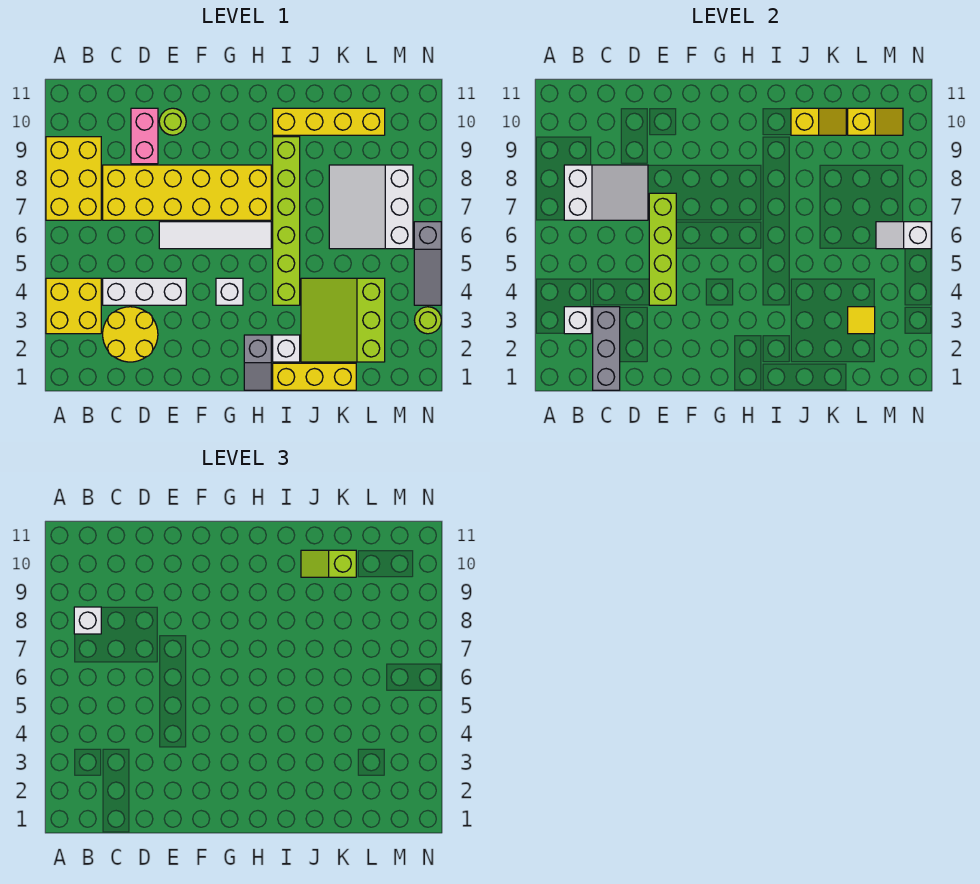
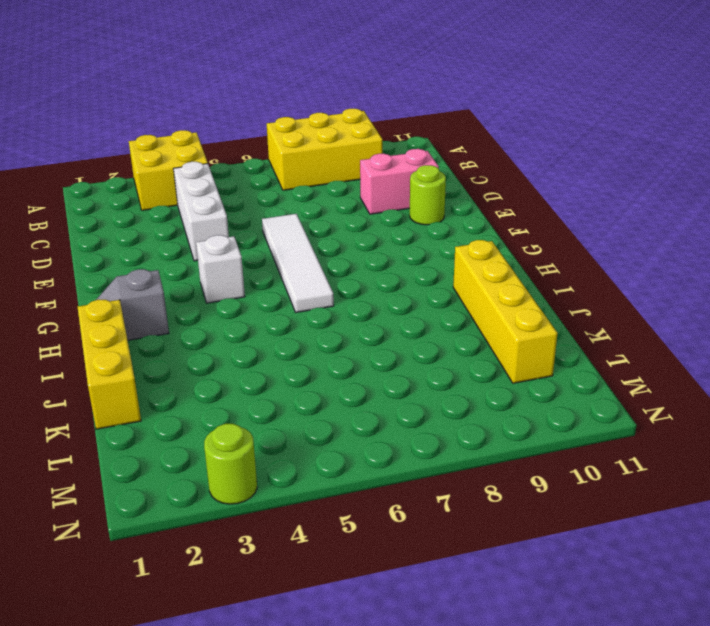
none -> yellow 2x2 round brick [103,307,158,362]
none -> yellow 2x6 brick [103,165,271,220]
none -> white 1x1 brick [273,335,300,362]

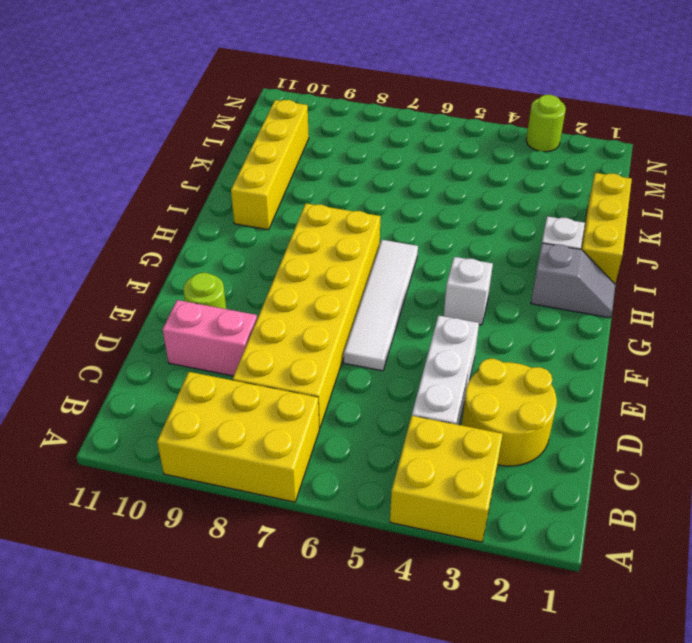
none -> lime 1x6 brick [273,137,300,305]
none -> lime 3x3 slope [301,278,385,362]
none -> white 3x3 slope [329,165,413,249]

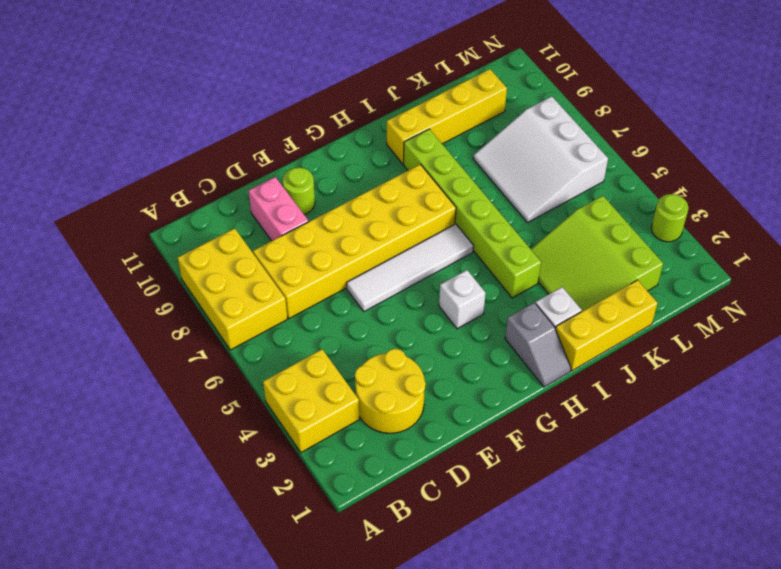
none -> white 1x3 brick [103,278,186,305]
none -> grey 1x3 slope [414,222,441,305]
none -> white 1x1 brick [564,307,591,334]

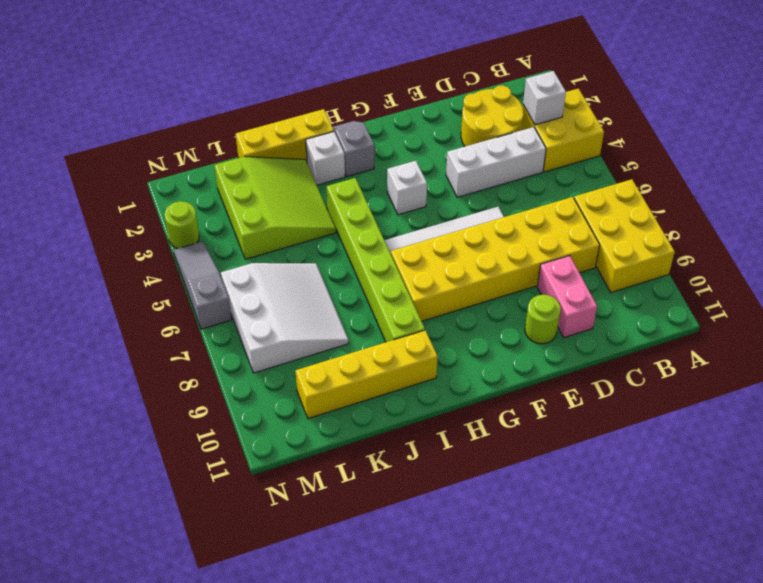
none -> white 2x3 slope [564,165,648,220]
none -> grey 1x3 brick [593,307,620,390]
none -> lime 1x4 brick [649,193,676,305]

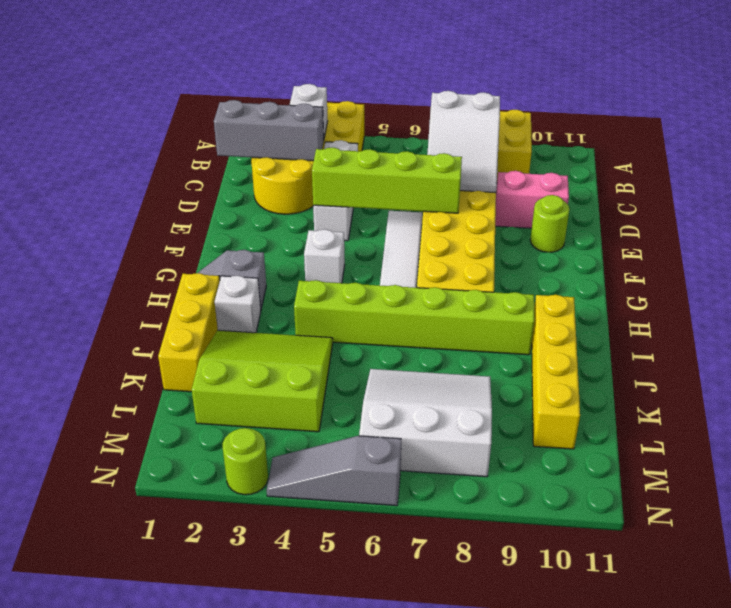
none -> yellow 1x2 slope [791,108,846,135]
none -> yellow 1x1 tile [848,307,875,334]
none -> yellow 1x2 slope [848,108,903,135]

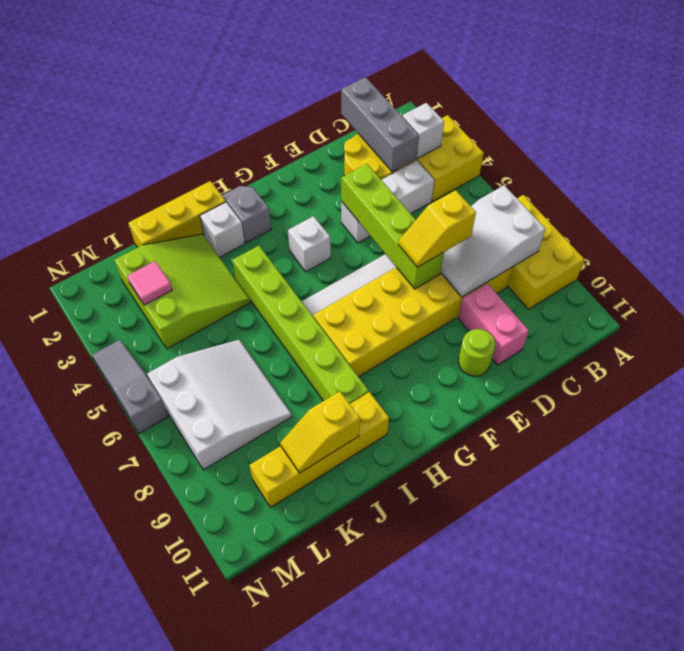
yellow 1x2 slope [398,190,476,267] -> yellow 1x2 slope moved to [848,108,903,135]
pink 1x1 tile [127,261,172,305] -> yellow 1x1 tile [848,307,875,334]
none -> lime 1x1 round brick [414,307,441,334]
none -> white 1x2 slope [876,222,931,249]
none -> white 1x1 brick [74,607,101,634]

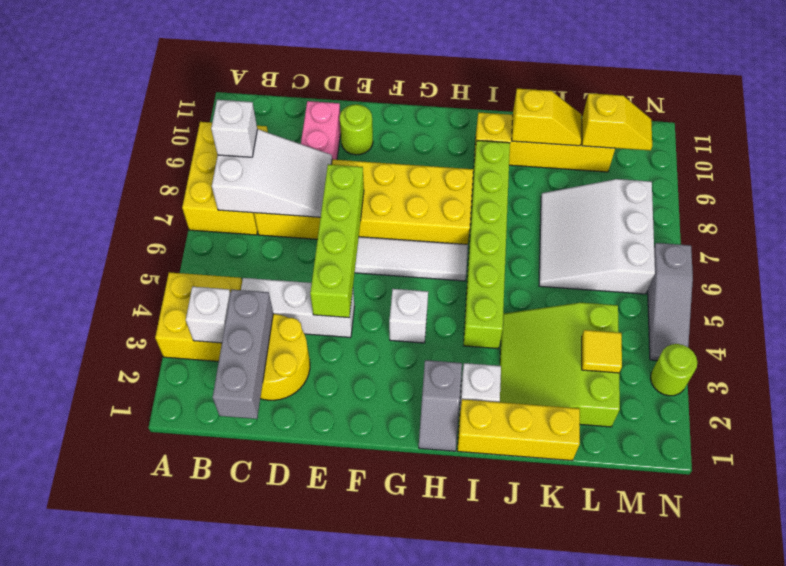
none -> white 1x2 slope [876,222,931,249]
none -> lime 1x2 slope [301,550,356,577]

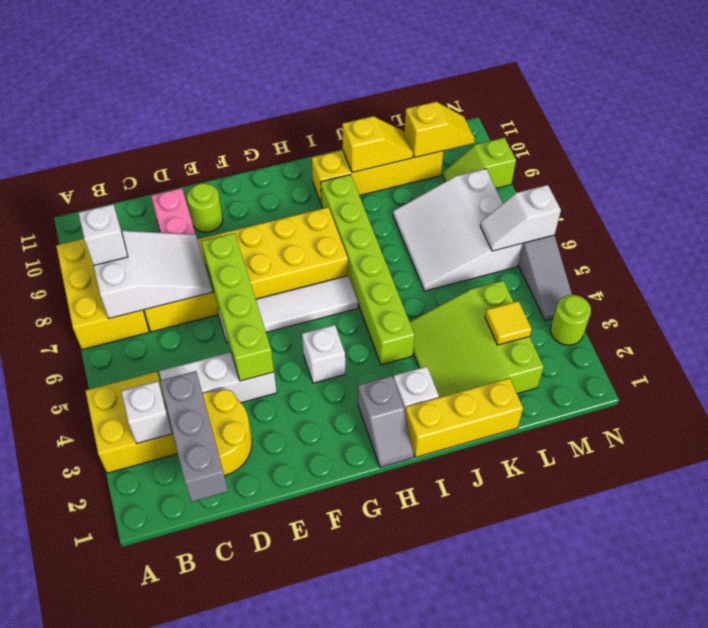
lime 1x2 slope [443,138,516,188] -> lime 1x2 slope moved to [301,550,356,577]

